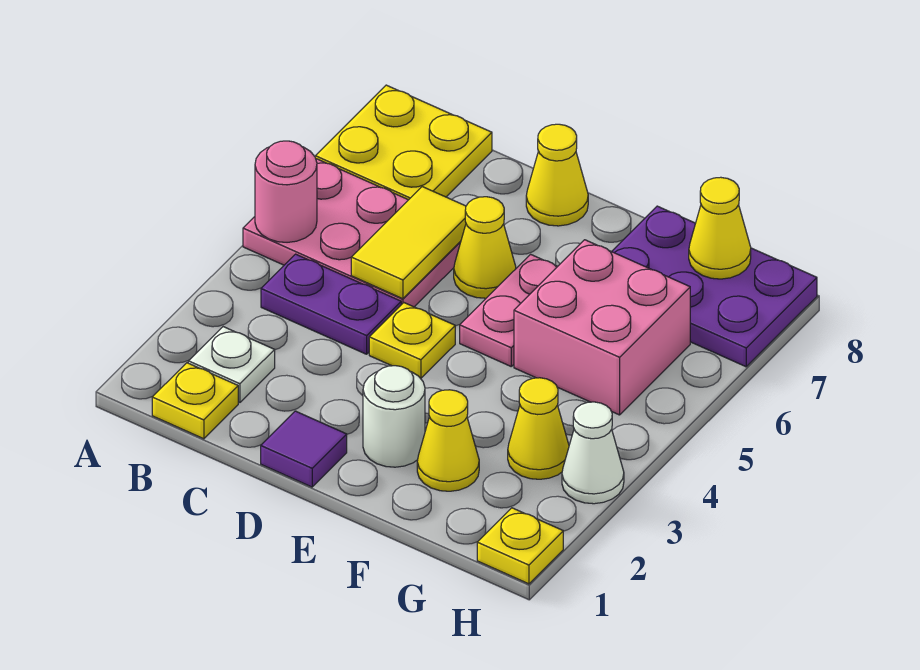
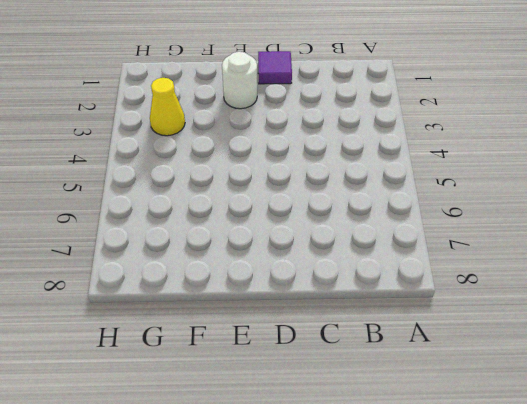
none -> pink 2x3 plate [243,159,461,307]
none -> yellow 2x2 plate [315,85,492,200]
none -> yellow 1x1 plate [152,363,238,439]

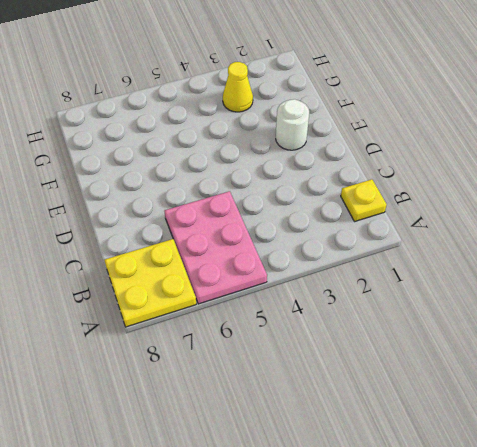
none -> white 1x1 plate [188,327,275,402]
none -> purple 1x2 plate [261,254,401,354]
none -> purple 1x1 tile [261,411,347,487]

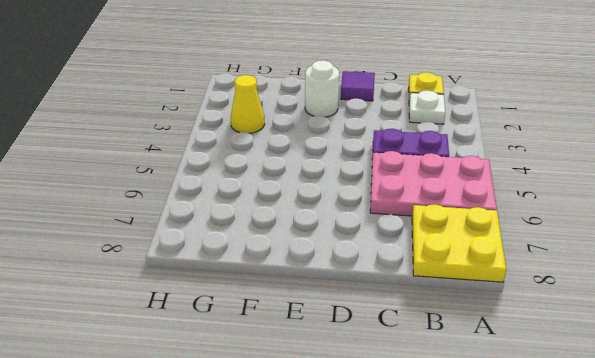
none -> yellow 1x1 plate [369,303,455,379]
none -> yellow 1x1 cone [454,197,516,298]
none -> yellow 1x1 cone [526,124,588,226]

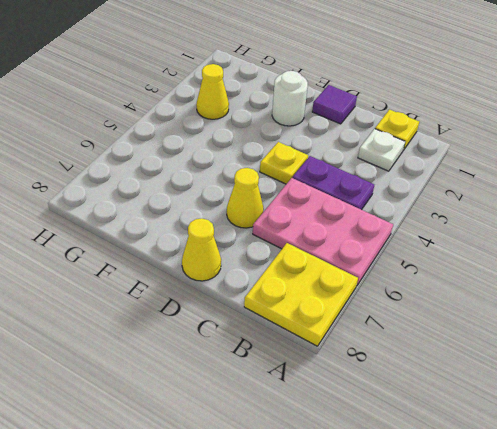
none -> pink 1x2 plate [460,254,558,366]
none -> yellow 1x1 cone [417,390,479,491]
none -> pink 2x2 brick [514,240,690,415]

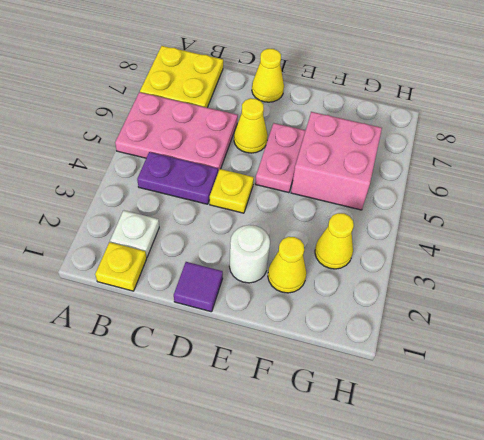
none -> purple 2x3 plate [612,206,817,367]
none -> yellow 1x1 plate [477,508,563,584]
none -> white 1x1 cone [562,402,624,504]

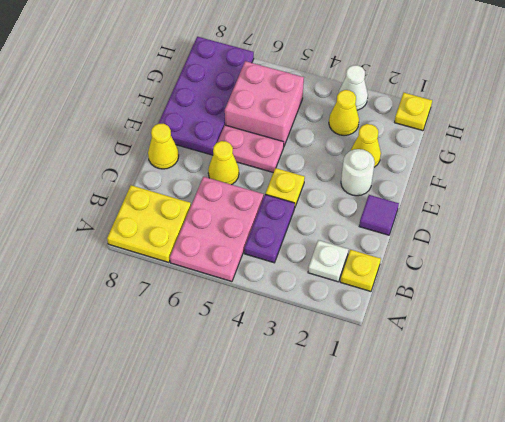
purple 2x4 plate [158,37,254,155] -> purple 2x3 plate [612,206,817,367]
none -> pink 1x1 round brick [255,141,317,242]
none -> yellow 1x2 tile [351,187,466,299]
none -> yellow 1x1 cone [689,177,751,279]

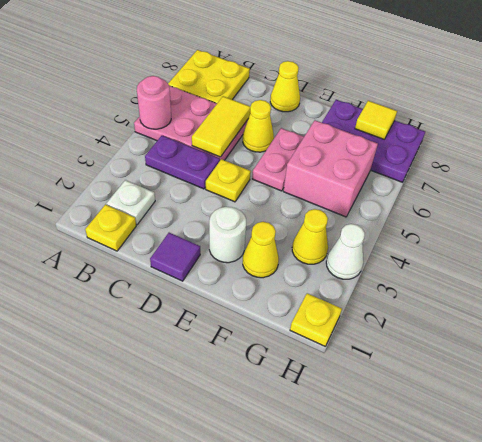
yellow 1x1 tile [355,101,397,139] -> yellow 1x1 cone [689,177,751,279]

